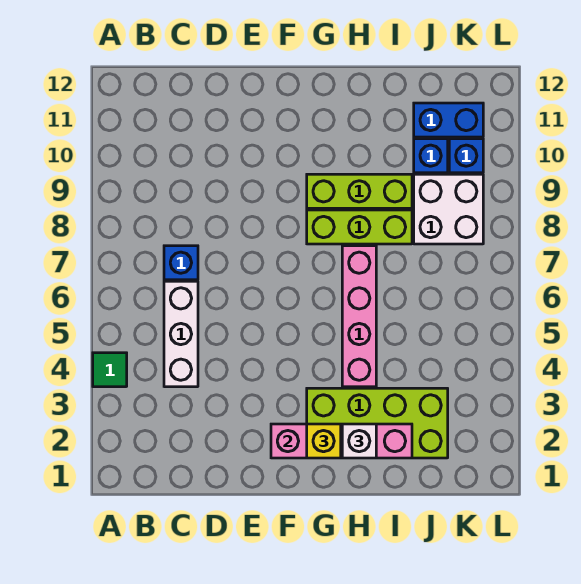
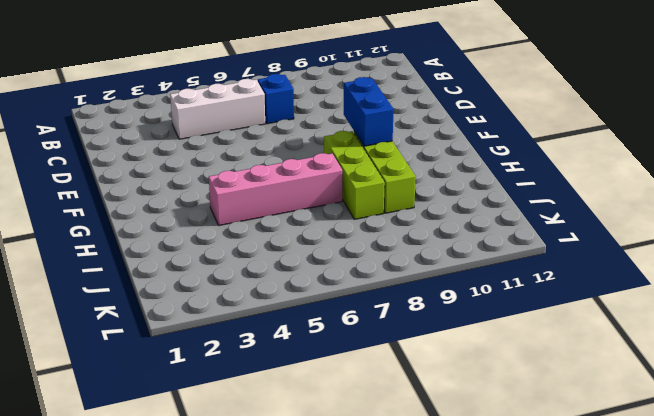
blue 1x2 brick [344,77,394,146] -> blue 1x2 brick moved to [414,103,483,137]
none -> green 1x1 tile [93,353,127,387]
none -> lime 2x4 brick [307,388,448,458]
none -> white 2x2 brick [414,174,483,244]

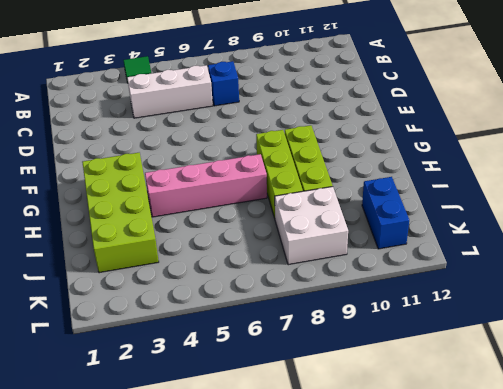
none -> blue 1x1 brick [414,139,448,173]
none -> blue 1x1 brick [449,139,483,173]
none -> pink 1x4 brick [271,424,412,458]

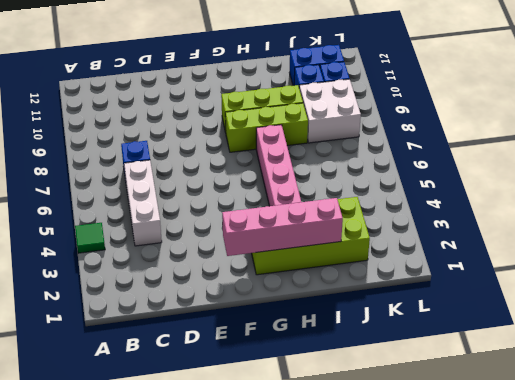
none -> yellow 1x1 brick [307,424,341,458]
none -> white 1x1 brick [342,424,376,458]

